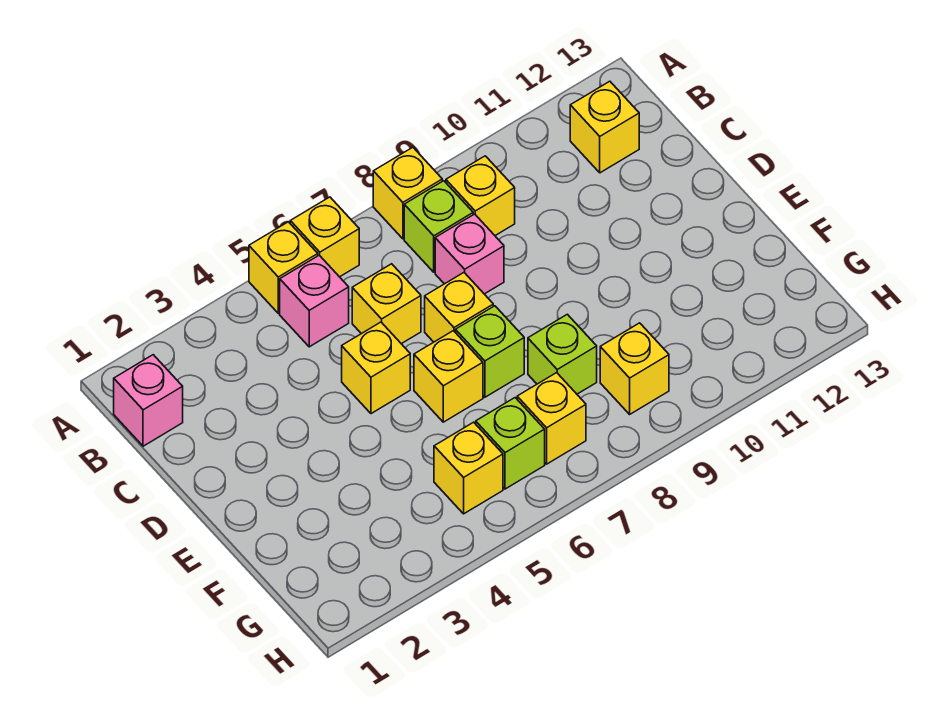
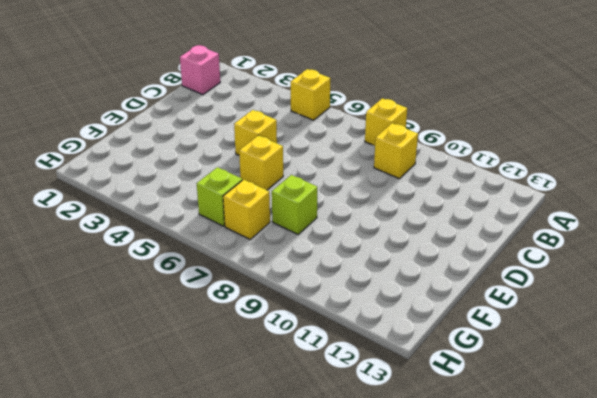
none -> yellow 1x1 brick [290,197,359,277]
none -> pink 1x1 brick [280,255,349,347]
none -> lime 1x1 brick [404,181,473,272]

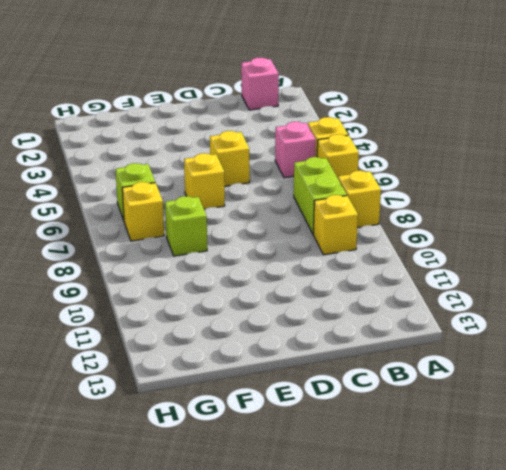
lime 1x2 brick [294,157,347,234] -> lime 1x1 brick [404,181,473,272]
none -> yellow 1x1 brick [570,81,639,173]
none -> yellow 1x1 brick [352,264,421,344]
none -> pink 1x1 brick [435,214,504,294]

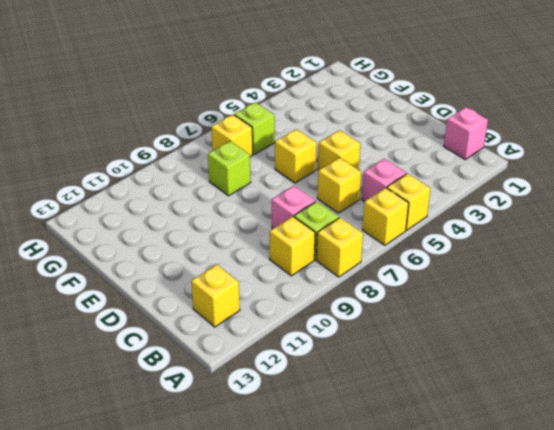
none -> yellow 1x1 brick [425,273,493,342]
none -> lime 1x1 brick [455,306,524,397]
none -> yellow 1x1 brick [434,422,503,514]

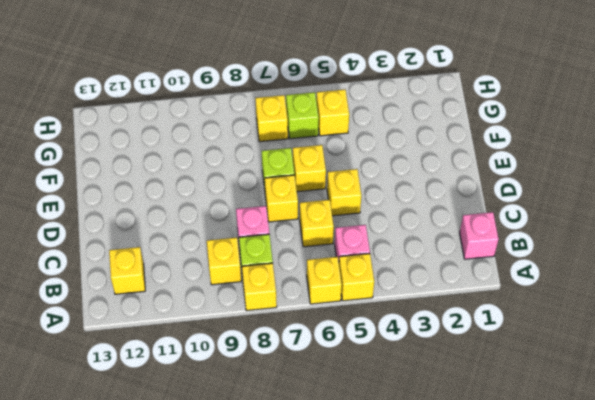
none -> lime 1x1 brick [528,314,597,394]
none -> yellow 1x1 brick [600,323,669,414]

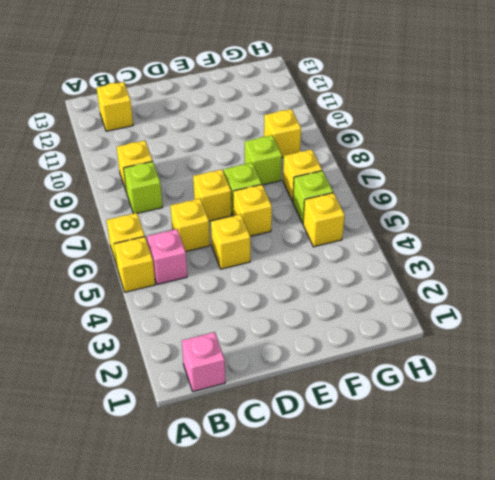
none -> yellow 1x1 brick [373,147,442,239]
none -> pink 1x1 brick [435,214,504,294]

